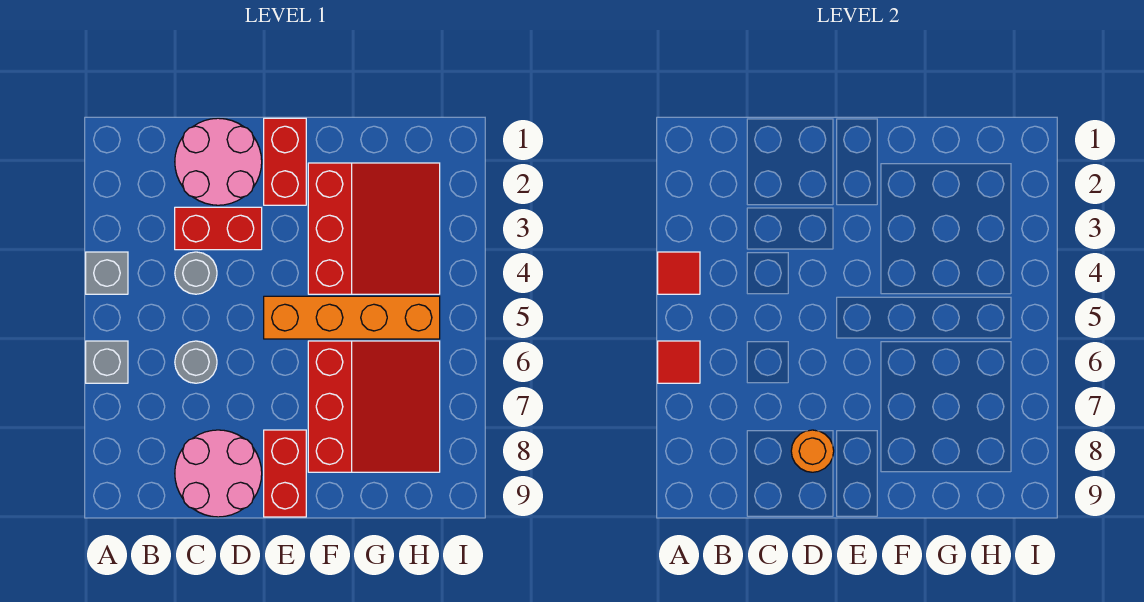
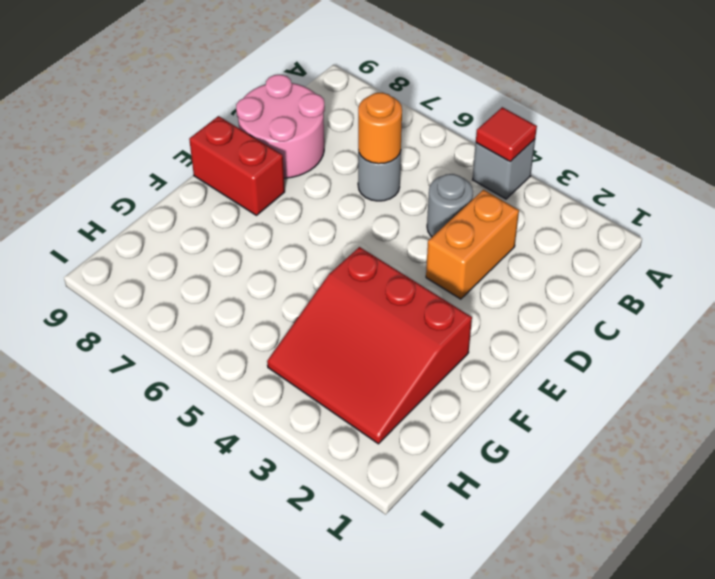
orange 1x2 brick [426,190,519,299] -> red 1x2 brick [175,207,262,250]
orange 1x1 round brick [358,93,402,164] -> orange 1x1 round brick moved to [791,430,834,472]
none -> grey 1x1 brick [86,341,128,383]
none -> pink 2x2 round brick [175,118,262,205]
none -> red 1x2 brick [264,118,306,205]

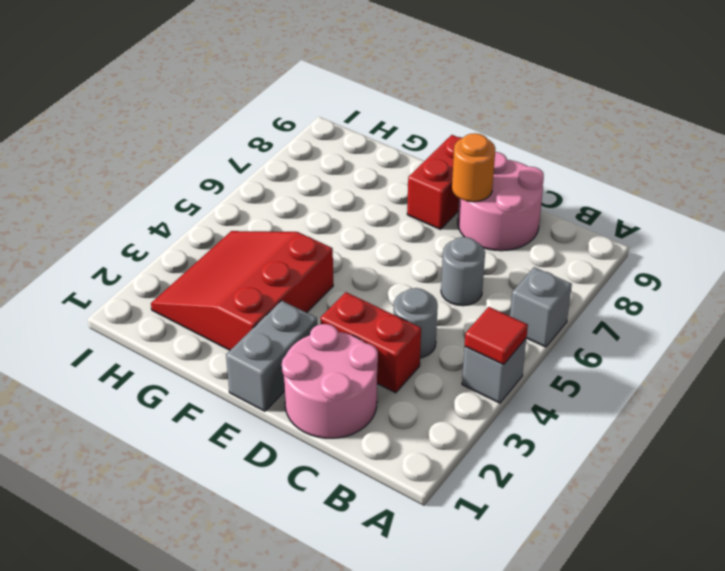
grey 1x2 brick [226,301,317,411] -> red 1x2 brick [264,118,306,205]
none -> orange 1x4 brick [264,296,440,339]
none -> red 3x3 slope [308,341,440,472]
none -> red 1x1 tile [658,341,700,383]

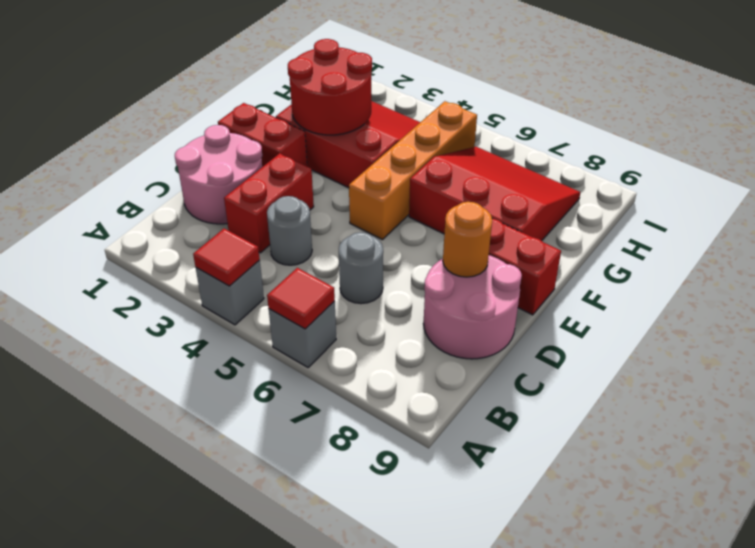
red 2x2 round brick [288,39,372,135] -> none

